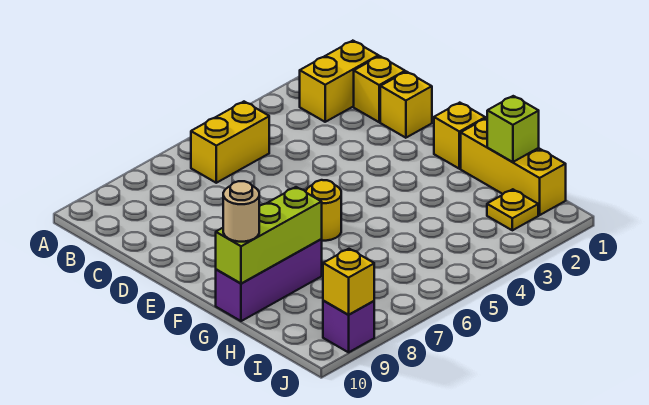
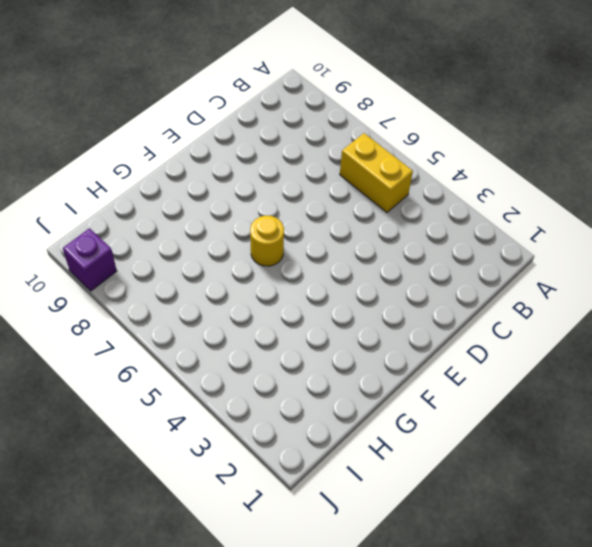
none -> yellow 1x2 brick [300,41,378,122]
none -> yellow 1x1 brick [354,56,405,122]
none -> yellow 1x1 brick [380,72,432,138]

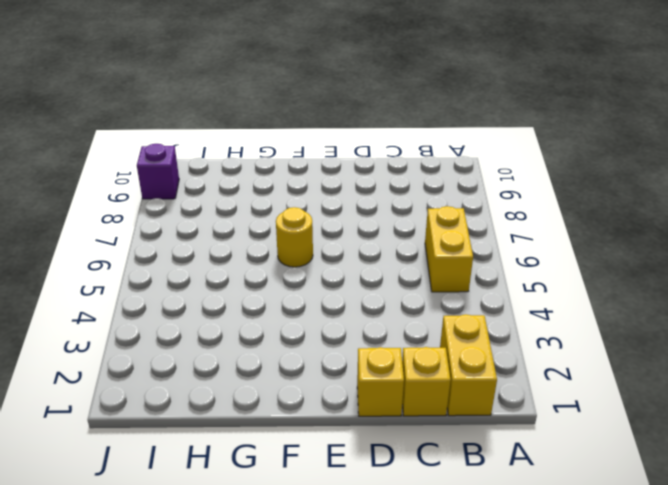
none -> yellow 1x1 brick [434,103,485,169]
none -> yellow 1x3 brick [461,118,566,215]
none -> purple 1x3 brick [216,239,322,321]

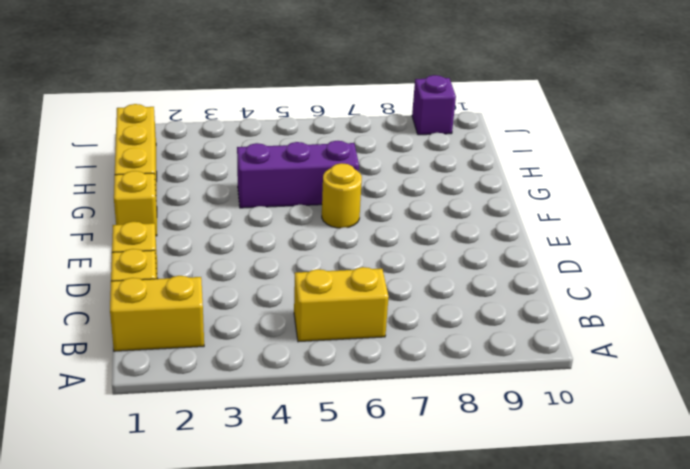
purple 1x3 brick [237,141,359,208] -> purple 1x3 brick moved to [216,239,322,321]
none -> yellow 1x1 plate [487,189,538,230]
none -> lime 1x3 brick [216,187,322,284]
none -> lime 1x1 brick [487,96,539,162]

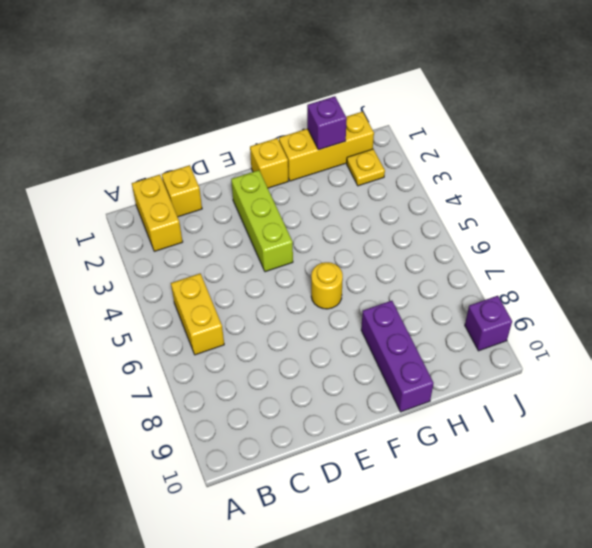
lime 1x3 brick [231,170,293,272] -> lime 1x3 brick moved to [216,187,322,284]
purple 1x1 brick [307,96,347,150] -> lime 1x1 brick [487,96,539,162]
none -> yellow 1x1 brick [380,72,432,138]
none -> yellow 1x1 brick [323,249,374,315]
none -> tan 1x1 round brick [223,181,259,242]

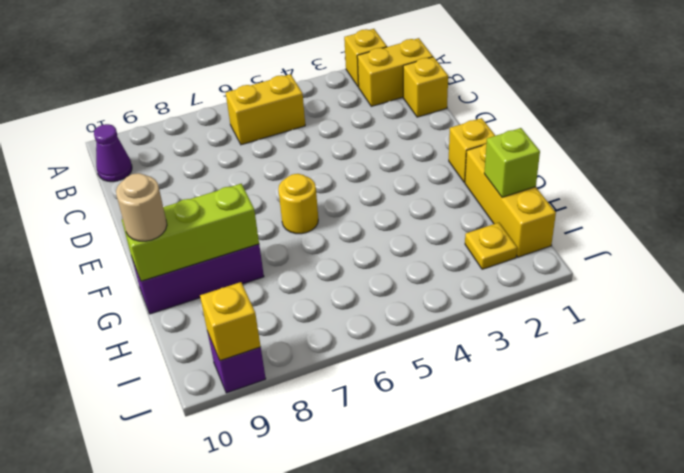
yellow 1x1 brick [344,29,387,87] -> yellow 1x1 brick moved to [380,72,432,138]
purple 1x1 cone [94,124,132,182] -> none

